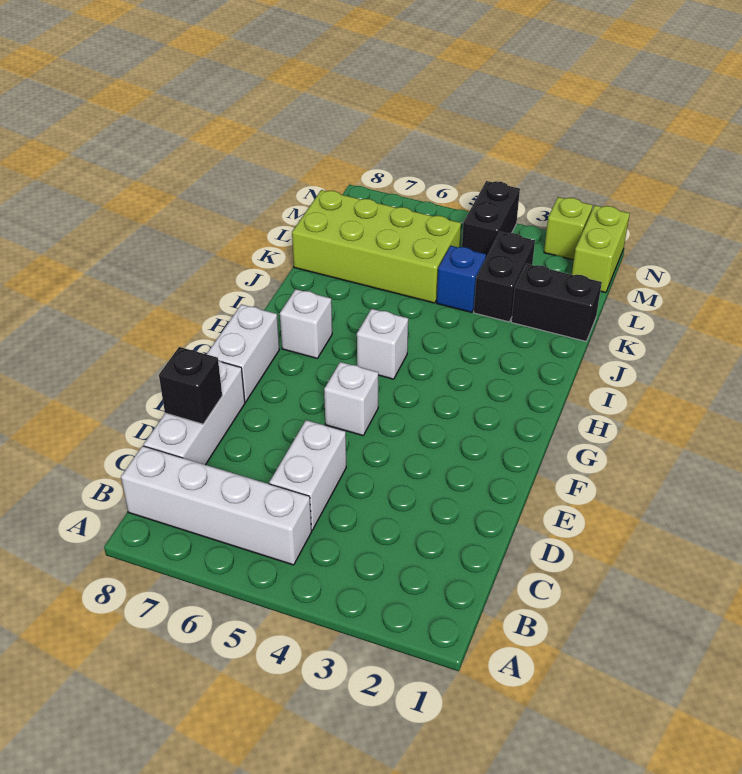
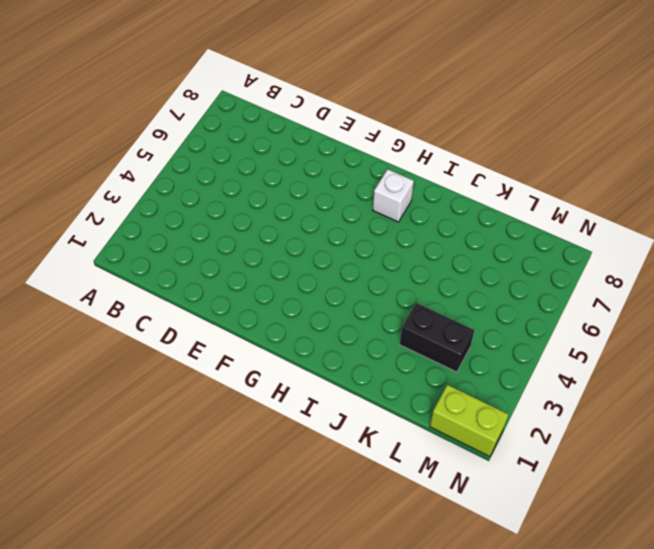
none -> white 1x4 brick [121,446,312,565]
none -> white 1x2 brick [269,420,346,530]
none -> white 1x3 brick [144,361,245,465]

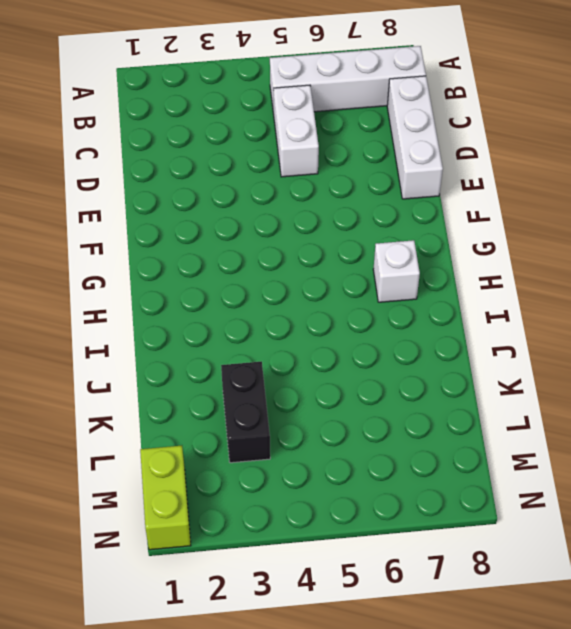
none -> white 1x1 brick [324,362,378,436]
none -> white 1x2 brick [207,304,279,402]
none -> white 1x1 brick [357,309,408,379]

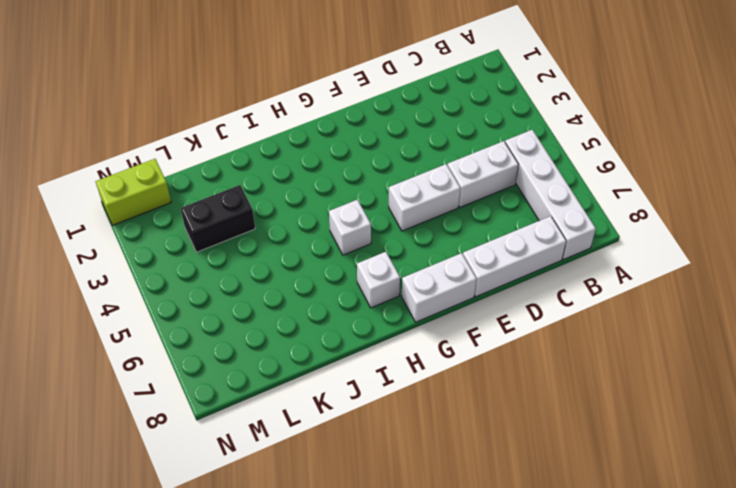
white 1x2 brick [389,164,460,231] -> white 1x1 brick [324,362,378,436]
none -> black 1x2 brick [511,264,602,341]
none -> blue 1x1 brick [437,246,486,312]
none -> lime 2x4 brick [292,190,461,303]

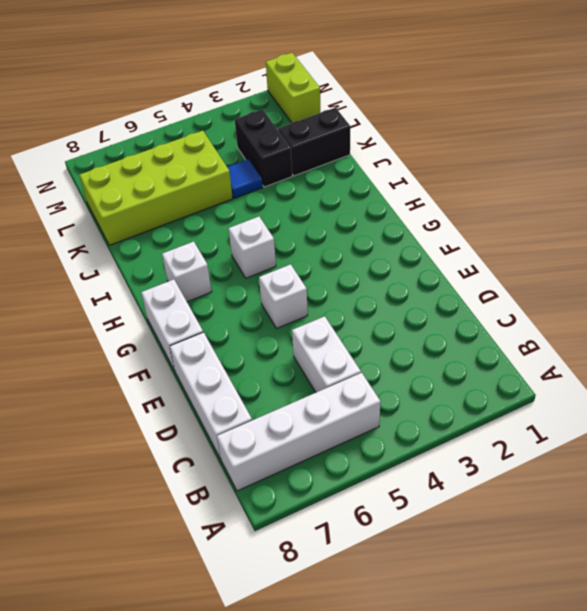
blue 1x1 tile [227,159,263,198] -> blue 1x1 brick [437,246,486,312]
none -> black 1x2 brick [462,181,520,257]
none -> lime 1x1 brick [544,197,593,260]
none -> black 1x1 brick [159,347,222,424]

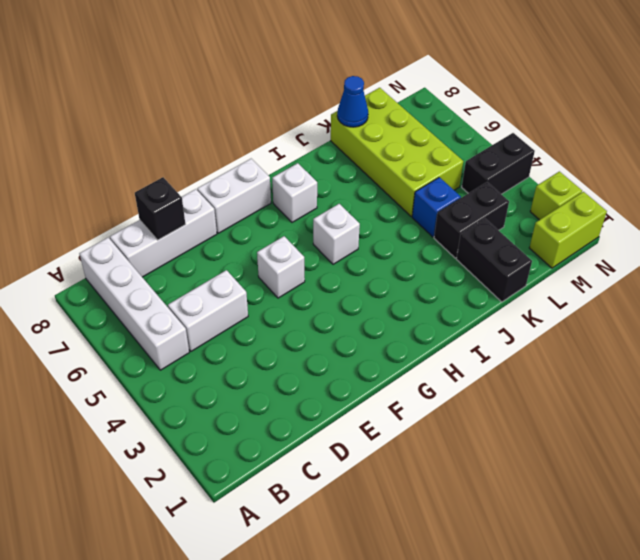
blue 1x1 cone [337,76,368,127] -> none

